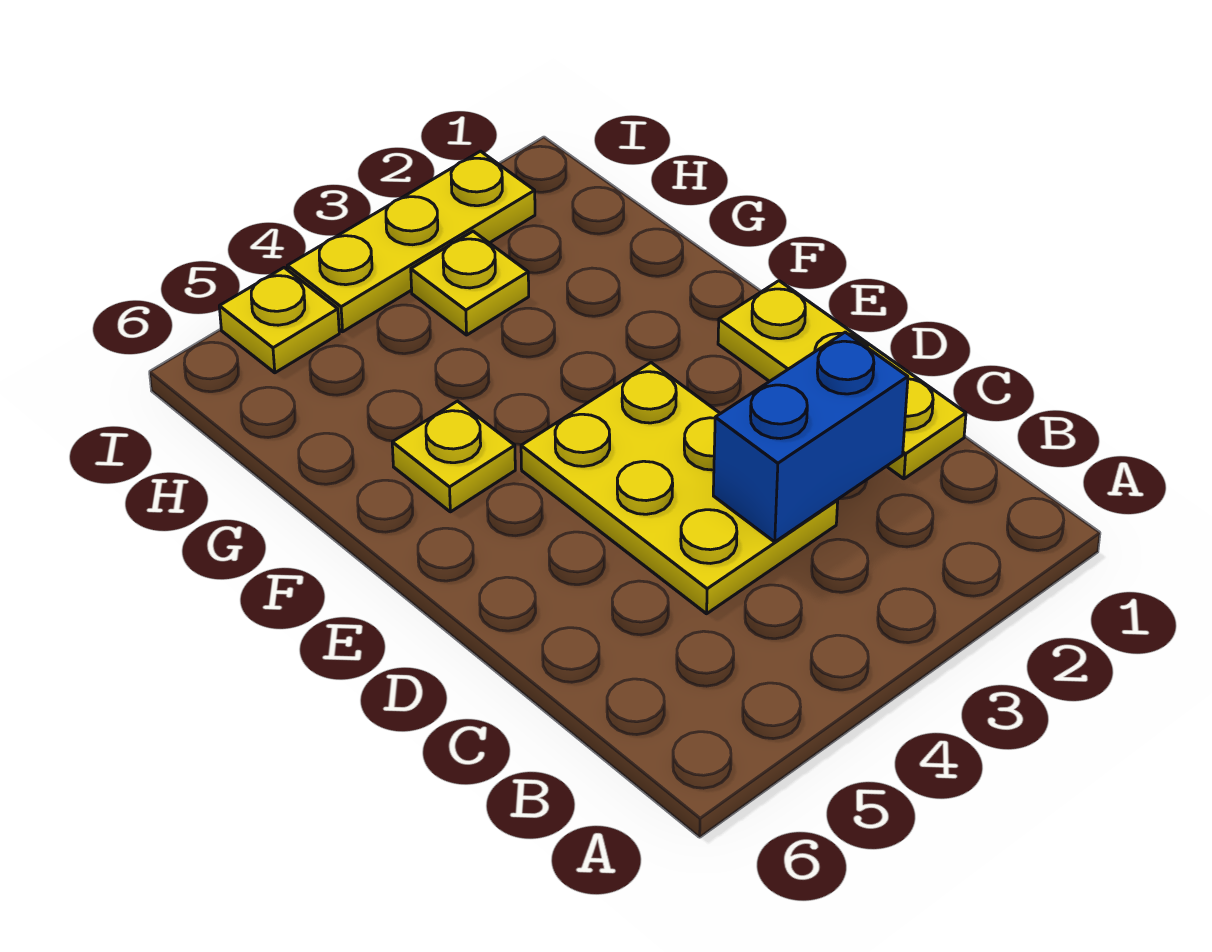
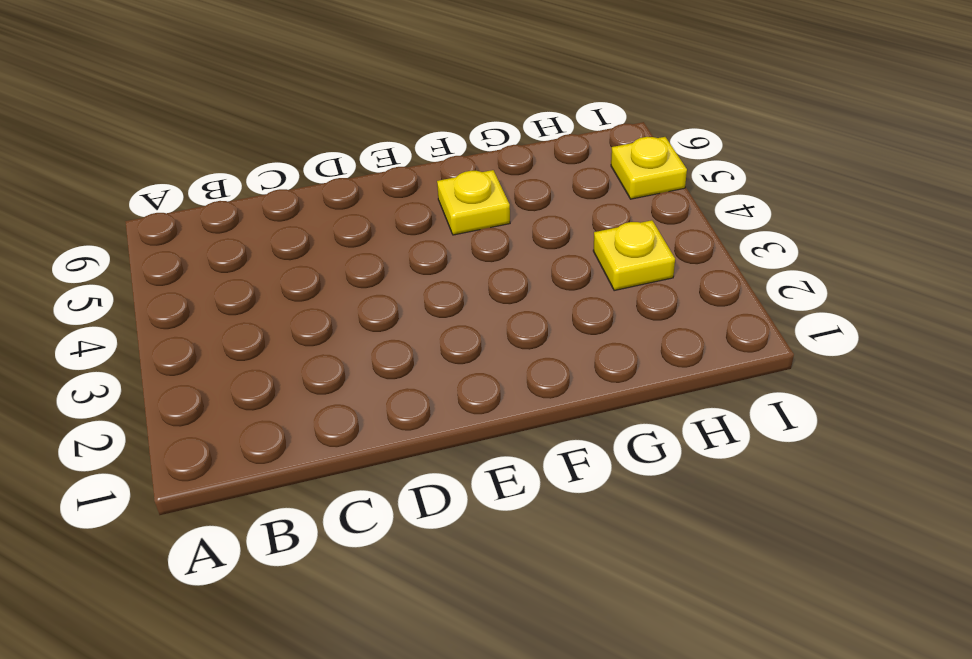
none -> yellow 1x3 plate [718,281,966,479]
none -> yellow 2x3 plate [521,363,838,614]

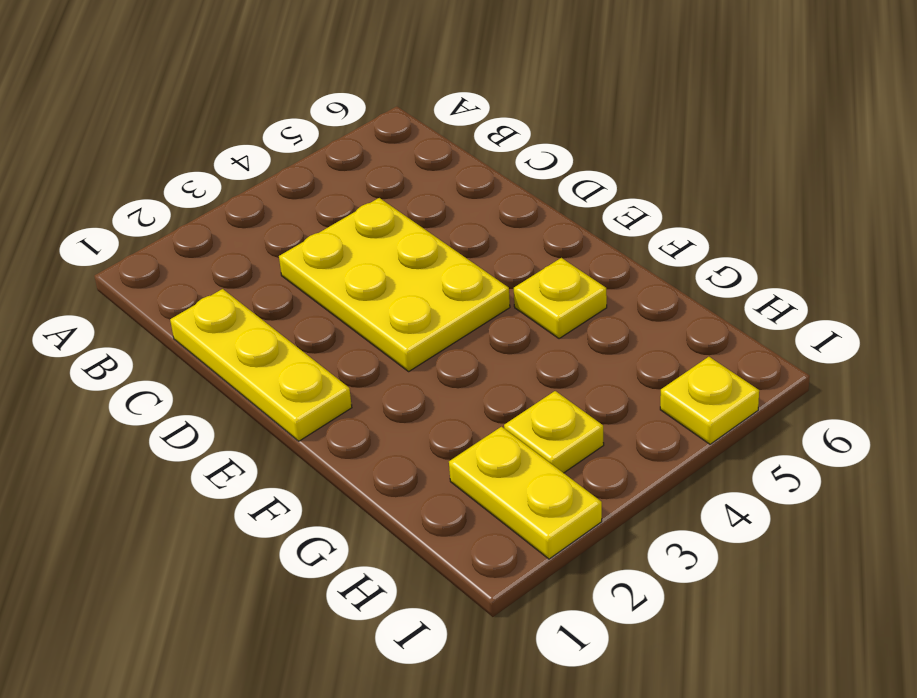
yellow 1x2 plate [449,427,602,559] -> yellow 1x3 plate [287,151,535,332]
none -> blue 1x2 brick [713,332,908,542]

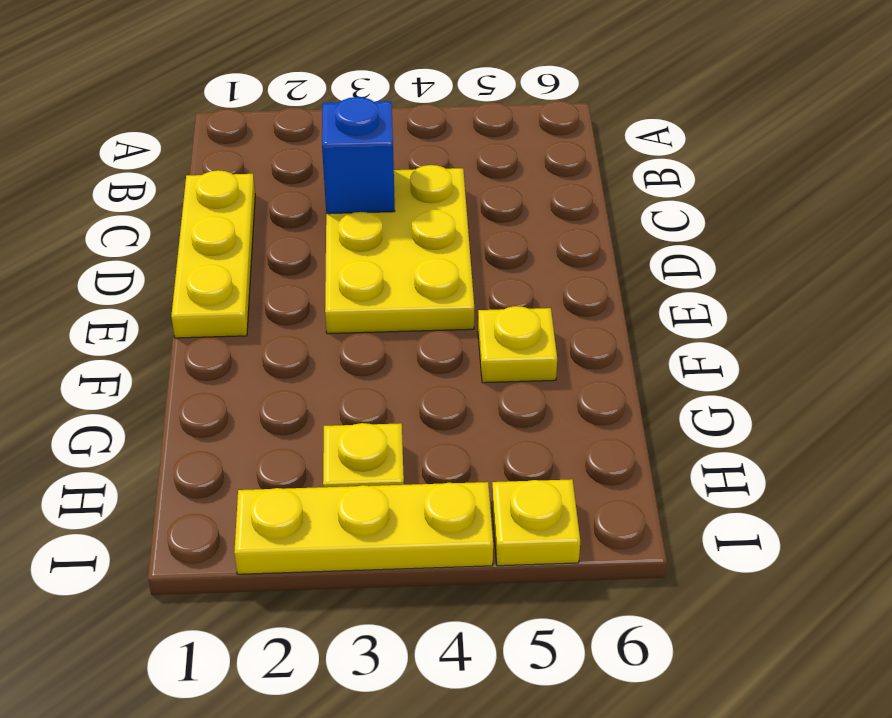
blue 1x1 brick [322,97,395,214] -> blue 1x2 brick [713,332,908,542]

